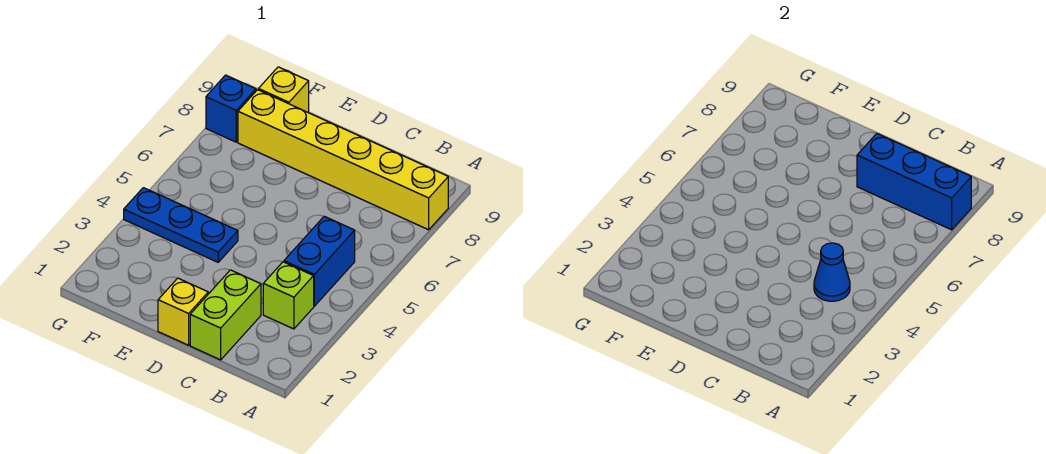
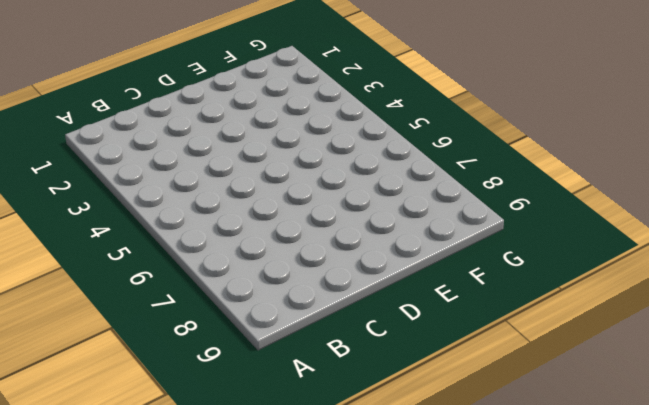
none -> yellow 1x6 brick [238,90,448,230]
none -> lime 1x1 brick [263,262,314,329]

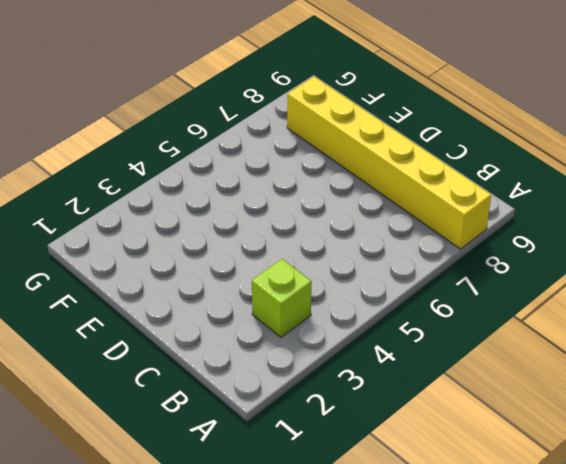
none -> blue 1x2 brick [284,216,355,306]
none -> lime 1x2 brick [190,270,261,360]

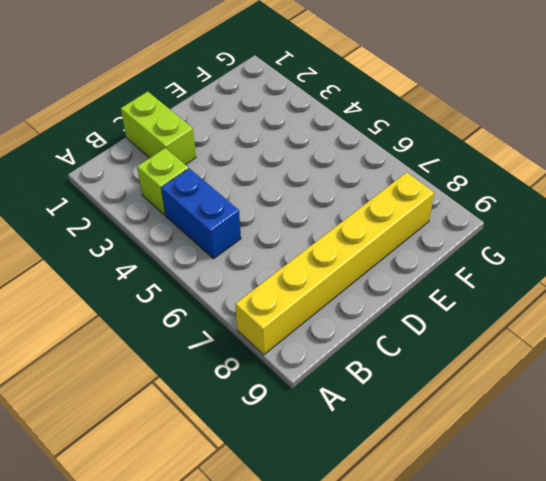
none -> yellow 1x1 brick [158,278,208,345]
none -> blue 1x3 plate [124,188,238,262]

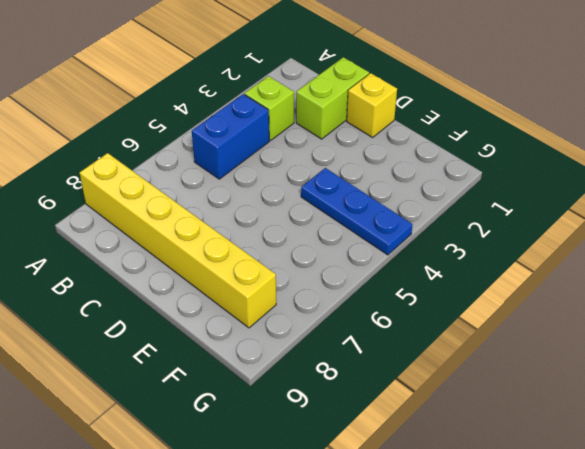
none -> yellow 1x1 brick [259,67,309,113]
none -> blue 1x1 brick [206,75,256,142]

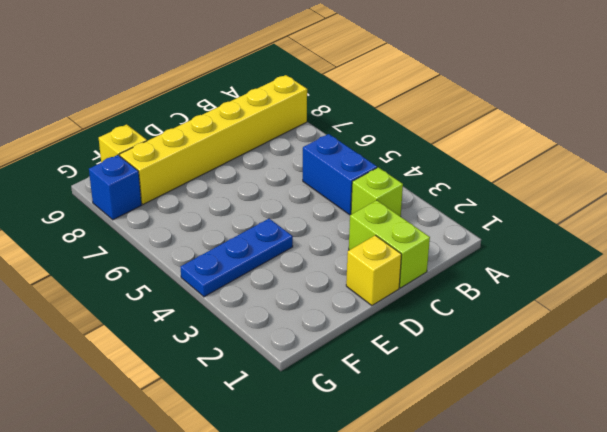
none -> blue 1x3 brick [857,134,971,230]
none -> blue 1x1 cone [814,243,850,301]

